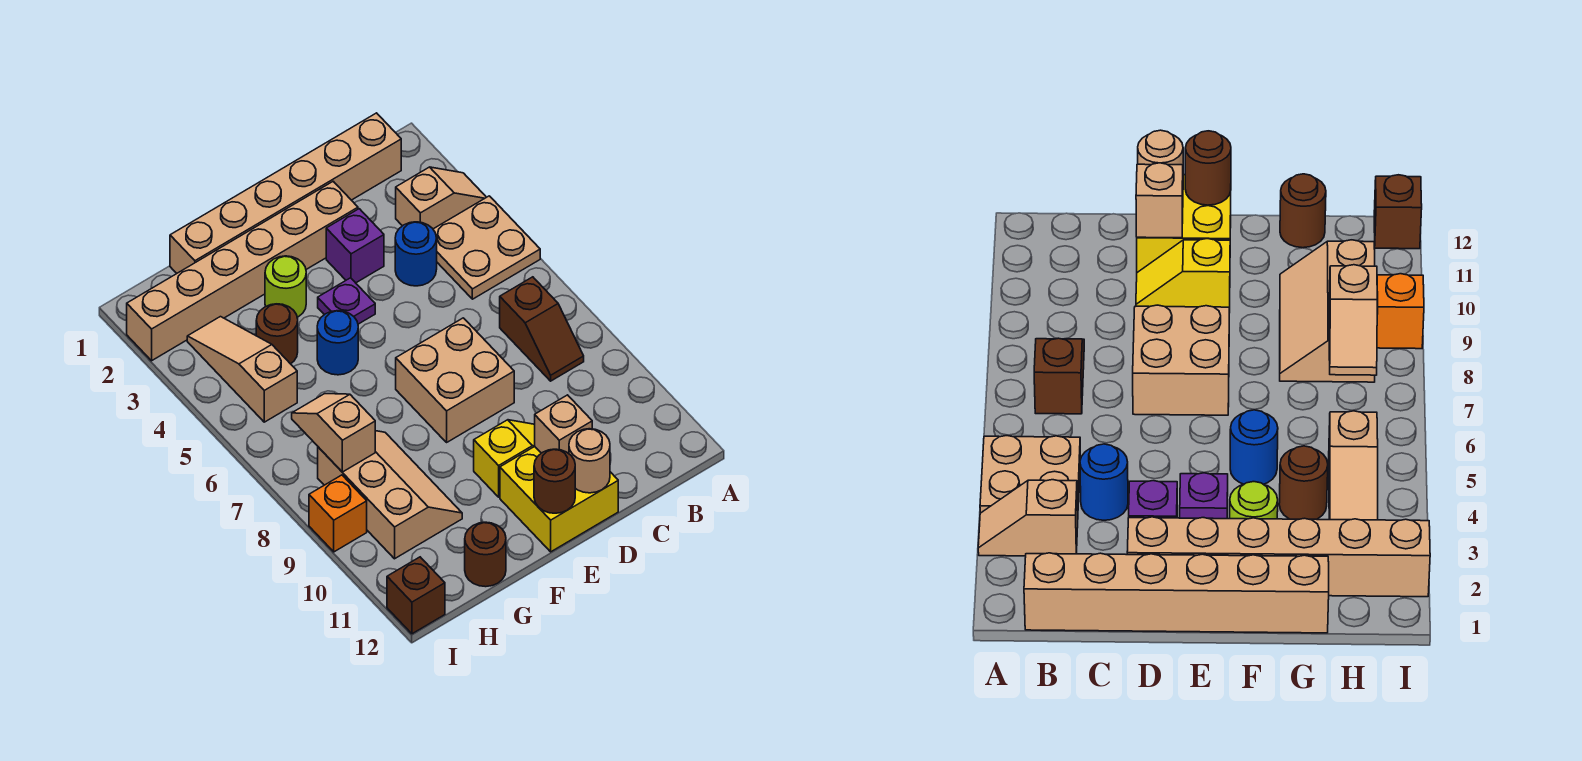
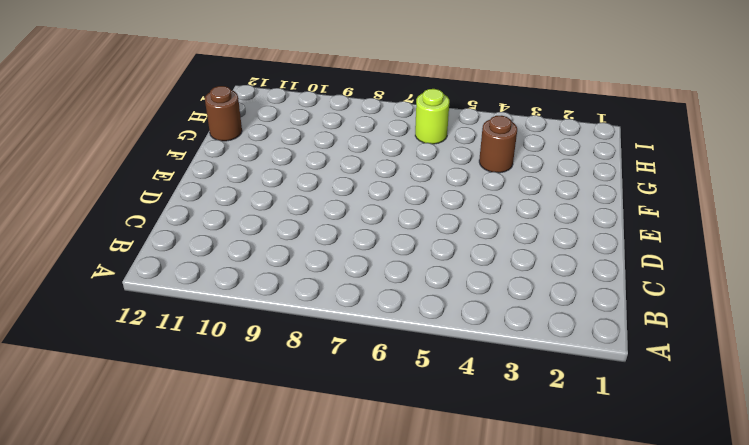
lime 1x1 round brick [415,89,449,144] -> lime 1x1 round brick moved to [265,256,306,317]
none -> tan 1x2 slope [396,167,486,229]
none -> tan 2x2 plate [433,196,540,299]
none -> tan 1x6 brick [170,113,401,273]

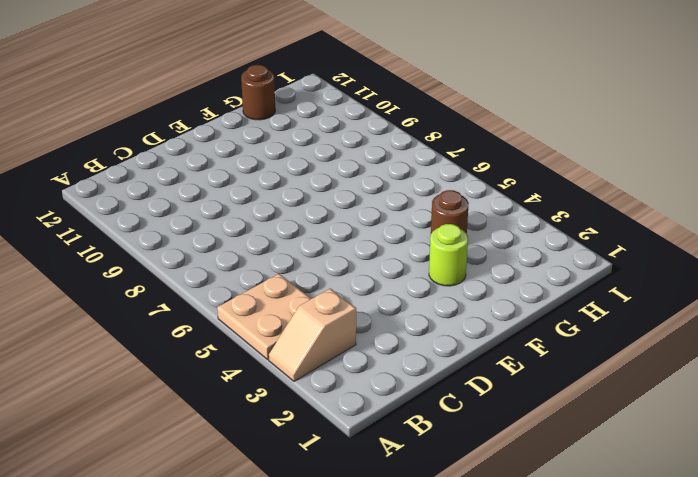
none -> tan 1x6 brick [170,113,401,273]
none -> brown 1x2 slope [500,277,584,381]
none -> blue 1x1 round brick [395,222,437,286]

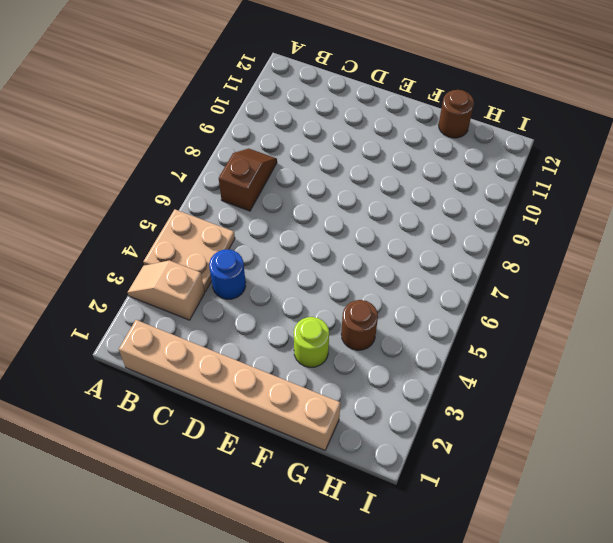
none -> tan 1x6 brick [127,181,358,361]
none -> purple 1x1 brick [326,209,384,283]
none -> tan 2x2 brick [396,318,514,442]

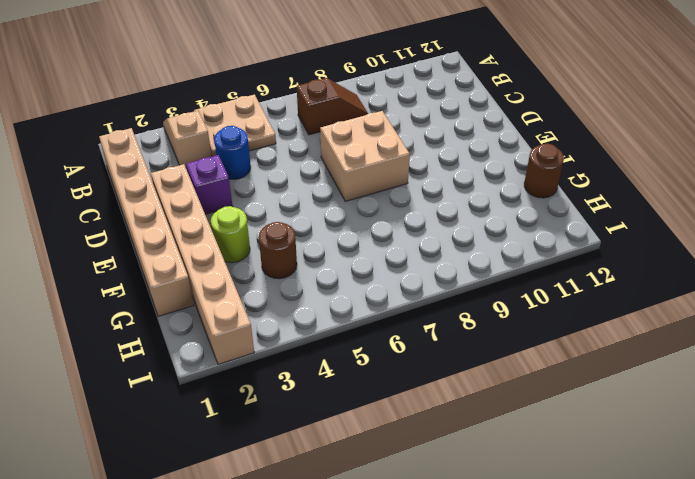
none -> yellow 1x2 slope [474,420,535,497]
none -> yellow 2x2 brick [500,447,618,552]
none -> purple 1x1 plate [318,278,375,324]

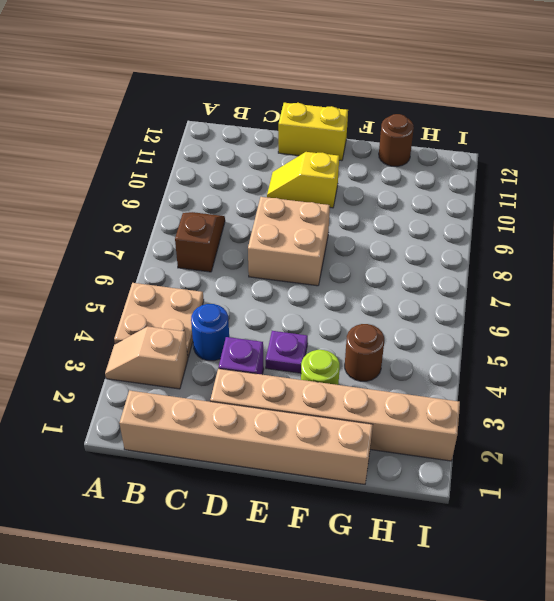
yellow 1x2 brick [278,103,348,161] -> yellow 2x2 brick [500,447,618,552]
none -> blue 1x1 round brick [317,311,358,375]
none -> tan 2x3 slope [318,431,462,559]
none -> tan 1x3 slope [187,317,297,422]

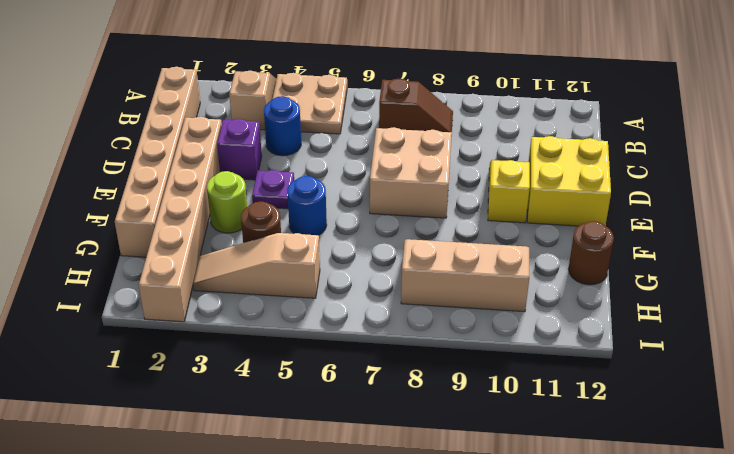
none -> orange 1x1 brick [309,475,367,552]
none -> brown 1x1 brick [387,557,445,634]
none -> tan 1x1 brick [535,395,592,454]

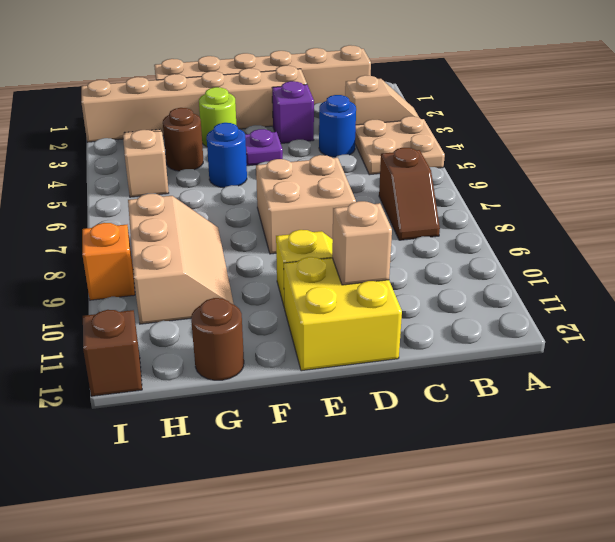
none -> tan 1x1 round brick [569,429,610,493]
none -> brown 1x1 round brick [534,449,575,513]
none -> tan 1x2 slope [292,394,375,472]

